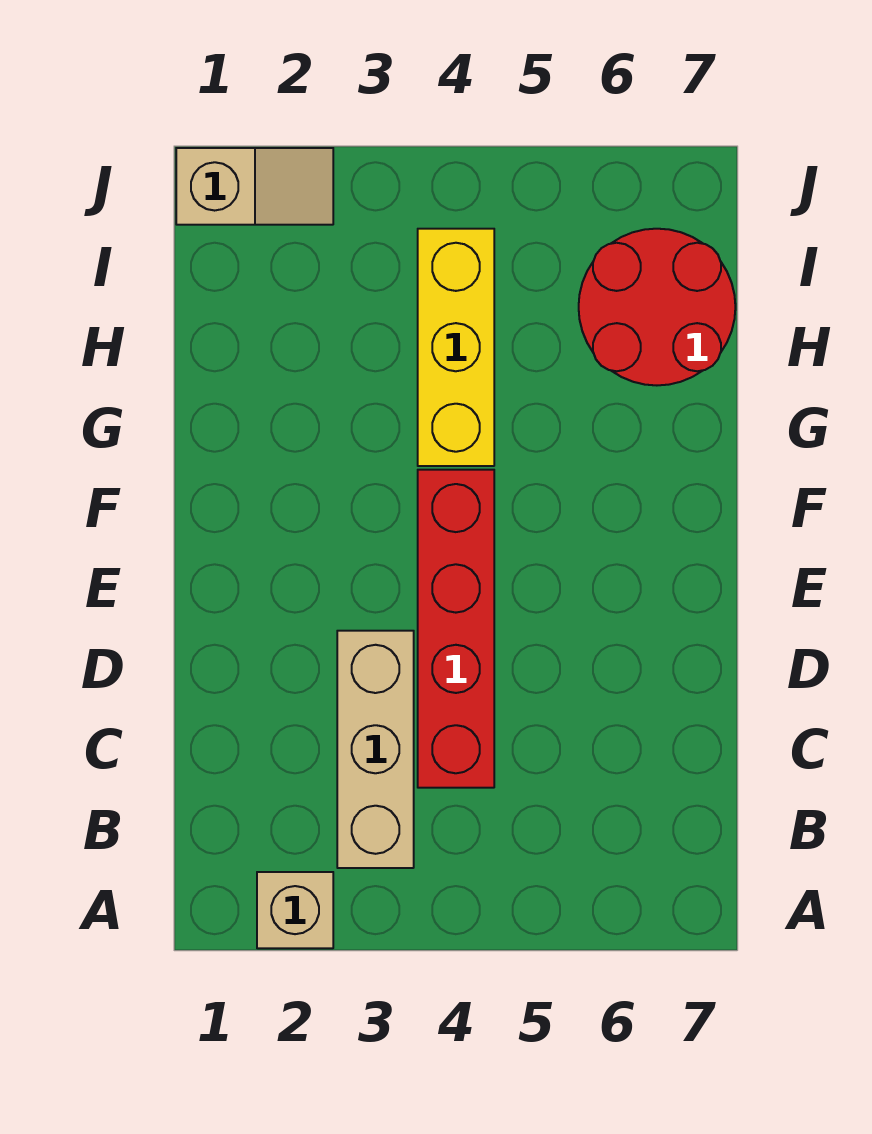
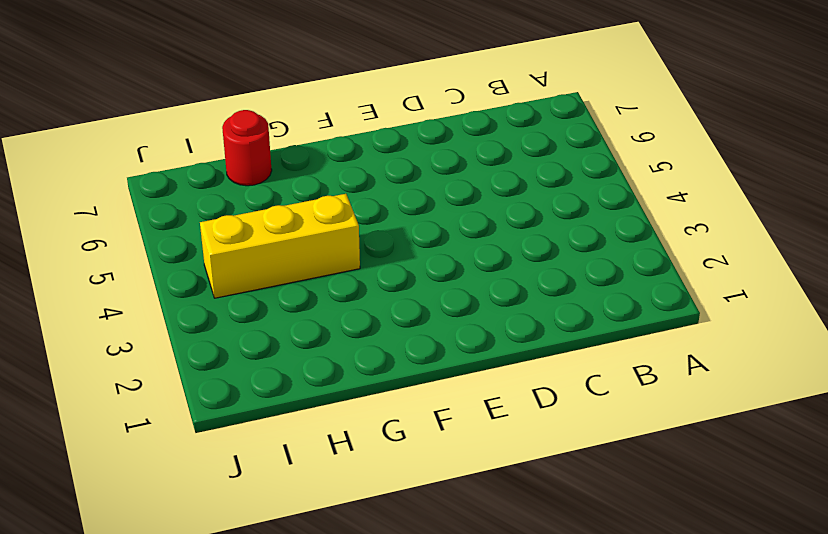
red 1x1 round brick [222,110,272,186] -> red 2x2 round brick [579,229,735,385]
none -> tan 1x1 brick [257,872,333,948]
none -> tan 1x3 brick [337,631,414,868]

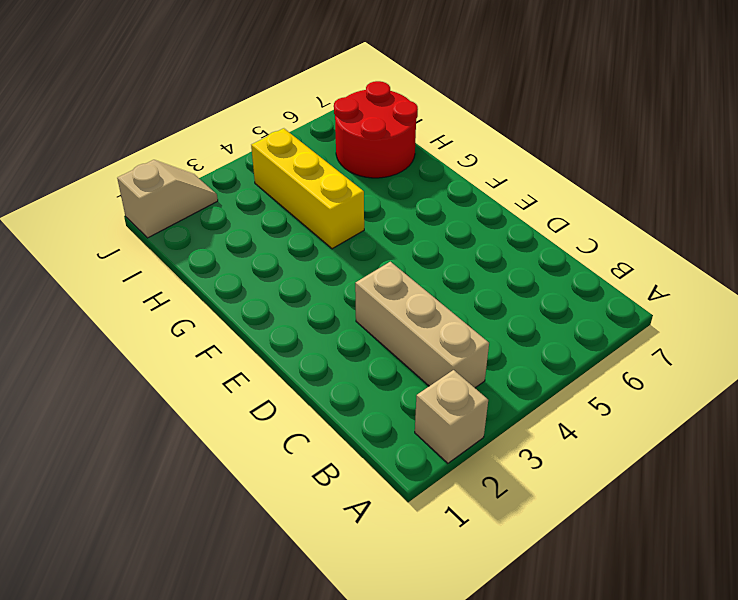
none -> red 1x4 brick [418,470,494,788]

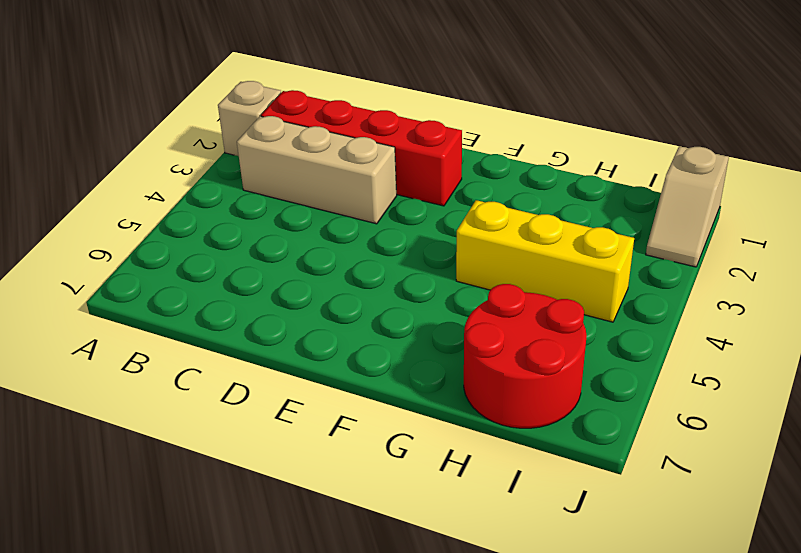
red 1x4 brick [261,90,462,206] -> red 1x4 brick moved to [418,470,494,788]

